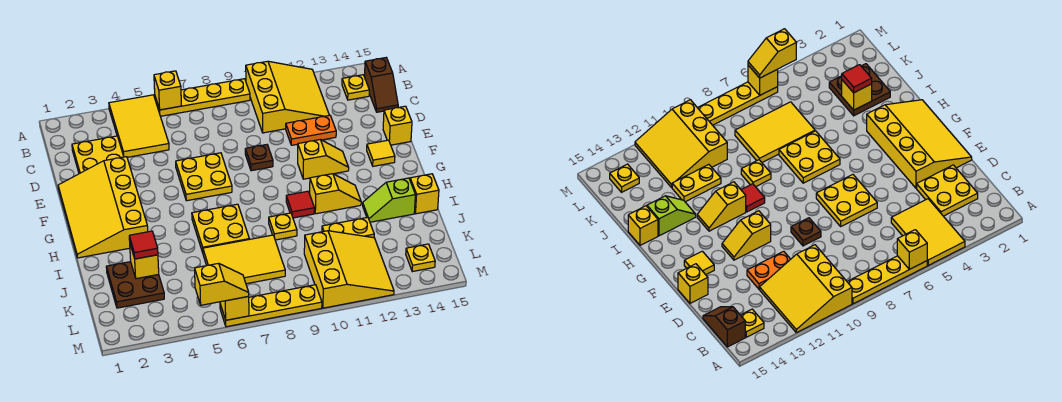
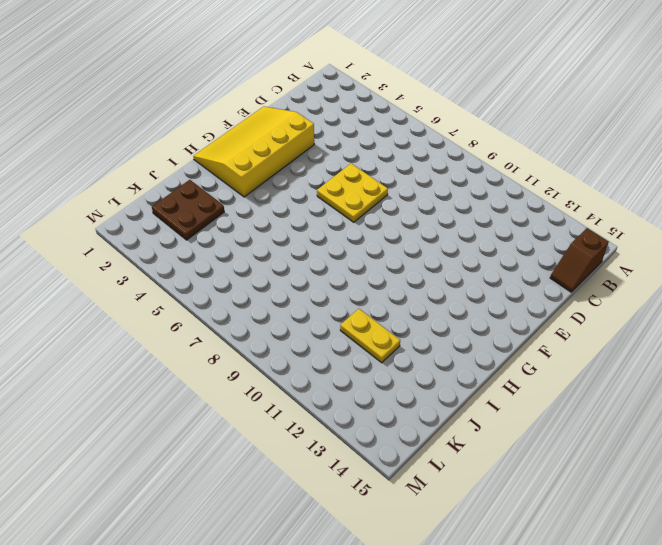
none -> yellow 2x3 tile [109,95,169,157]
none -> yellow 1x4 plate [155,79,250,116]
none -> yellow 3x3 slope [246,61,329,133]
none -> yellow 1x1 plate [342,75,369,100]

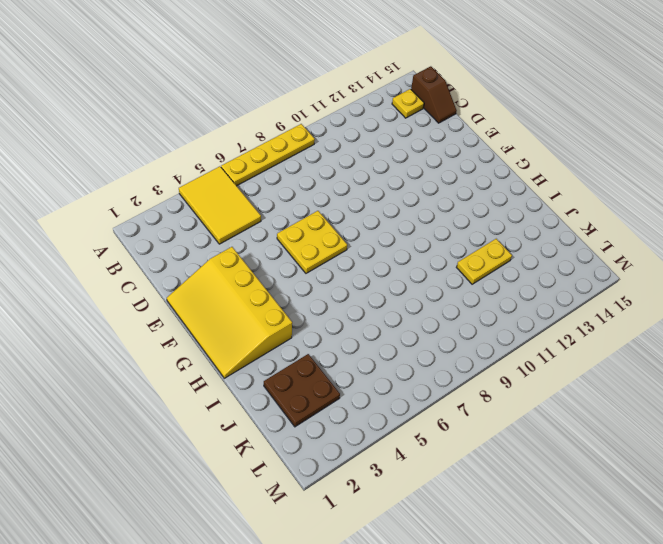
none -> yellow 3x3 slope [246,61,329,133]
none -> yellow 2x2 plate [72,136,124,174]
none -> orange 1x2 plate [286,115,336,145]
none -> brown 1x1 plate [245,145,273,171]

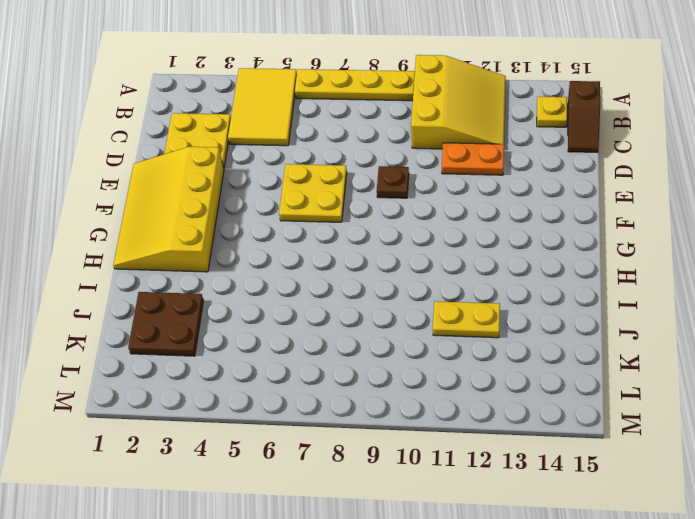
none -> yellow 1x1 brick [383,106,412,145]
none -> yellow 1x2 slope [298,140,349,179]
none -> yellow 1x1 tile [367,140,395,166]
none -> yellow 2x2 plate [192,204,249,252]

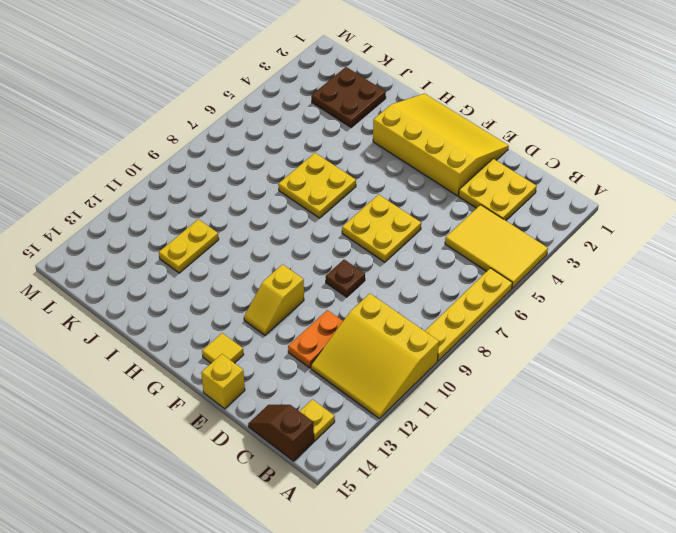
none -> red 1x1 tile [286,191,314,218]
none -> yellow 1x2 slope [310,174,361,214]
none -> yellow 1x1 plate [269,213,297,240]
none -> lime 1x2 slope [363,178,415,222]

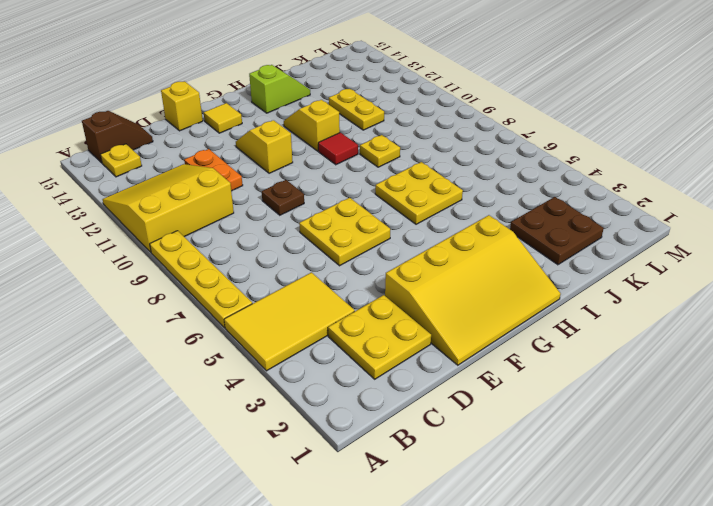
lime 1x2 slope [249,65,310,113] -> lime 1x2 slope turned to [363,178,415,222]
none -> yellow 1x1 brick [410,174,439,214]
none -> yellow 2x3 tile [203,235,285,284]
none -> yellow 3x3 slope [304,231,394,308]
none -> yellow 1x1 plate [406,244,435,272]

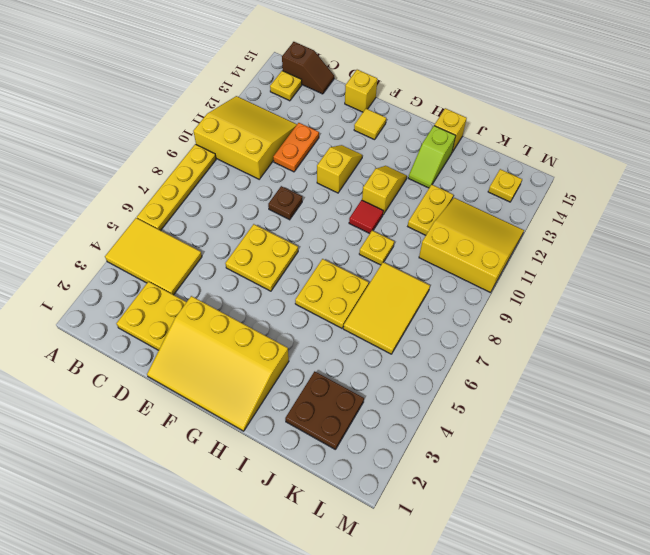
none -> yellow 1x4 plate [220,285,322,327]
none -> yellow 1x1 brick [154,71,181,110]
none -> yellow 1x1 brick [130,245,159,279]
none -> yellow 1x1 brick [220,297,249,320]

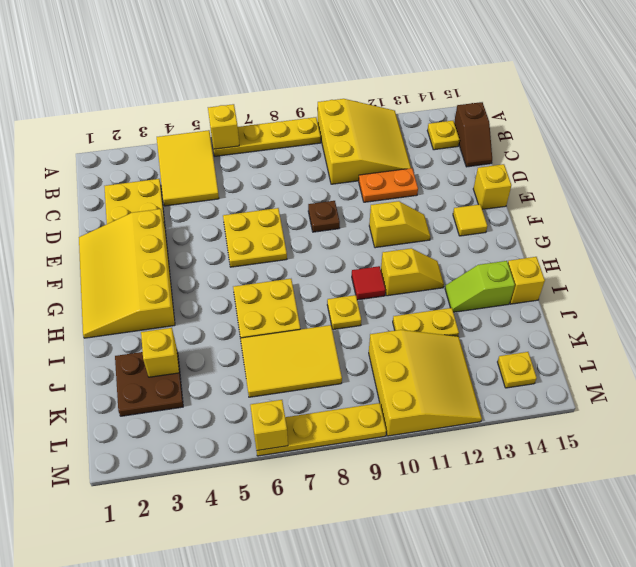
none -> red 1x1 tile [129,231,158,259]
none -> yellow 1x2 slope [195,263,249,305]

